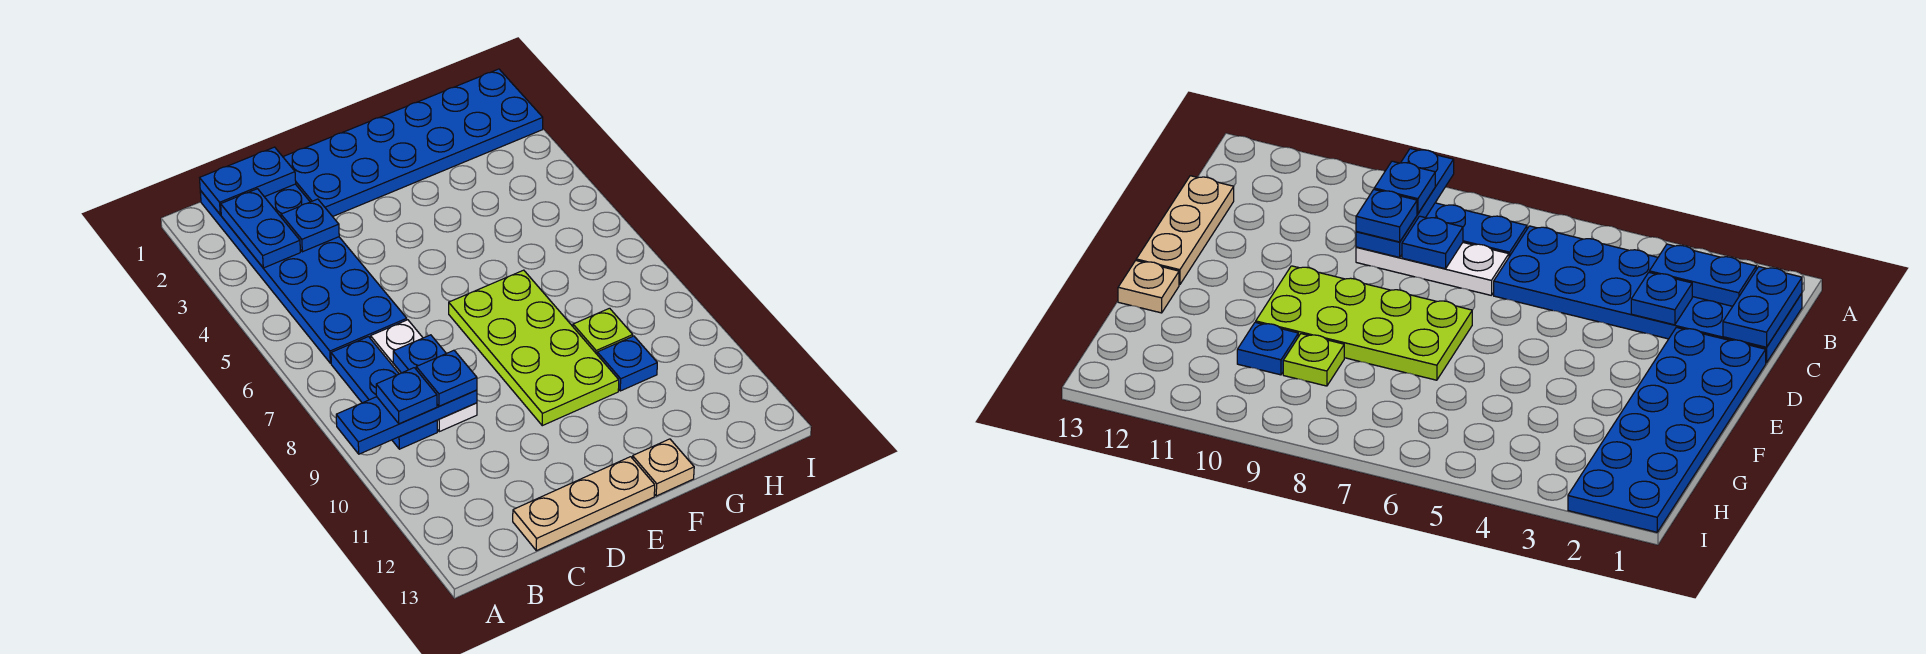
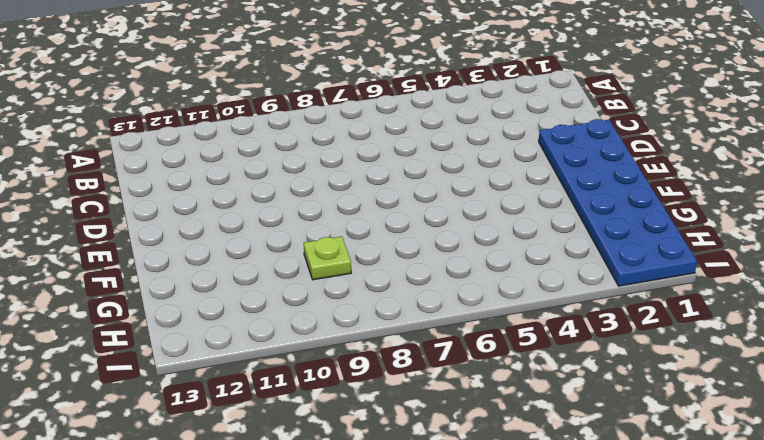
none -> blue 2x6 plate [200,184,407,363]
none -> blue 1x3 plate [331,337,437,449]
none -> white 1x3 plate [371,320,477,432]

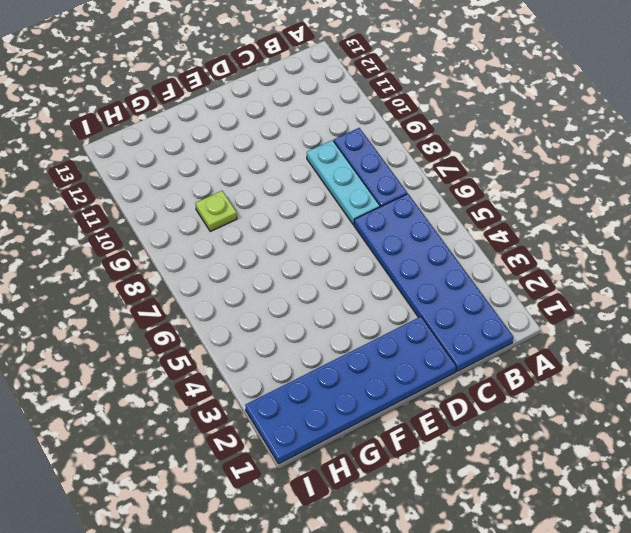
cyan 1x3 plate [307,140,380,225] -> white 1x3 plate [371,320,477,432]
none -> tan 1x3 plate [513,457,655,551]
none -> lime 2x4 plate [449,270,619,426]
none -> tan 1x1 plate [632,439,694,496]

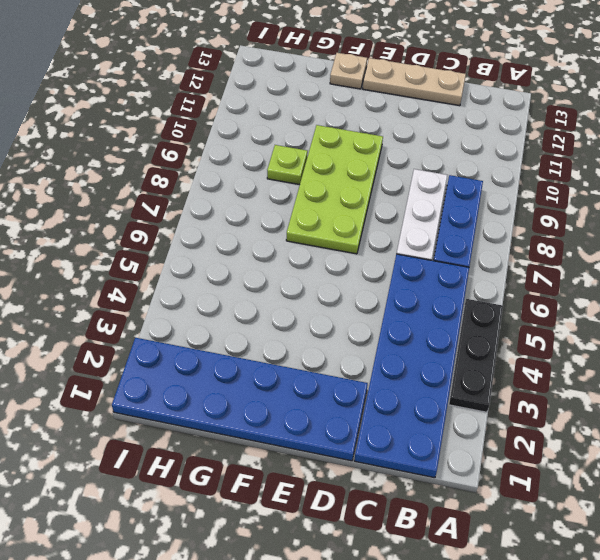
black 1x3 plate [449,299,503,412] -> none
none -> blue 1x1 plate [597,336,657,391]
none -> blue 1x3 plate [336,390,477,454]
none -> blue 1x2 plate [200,147,296,215]

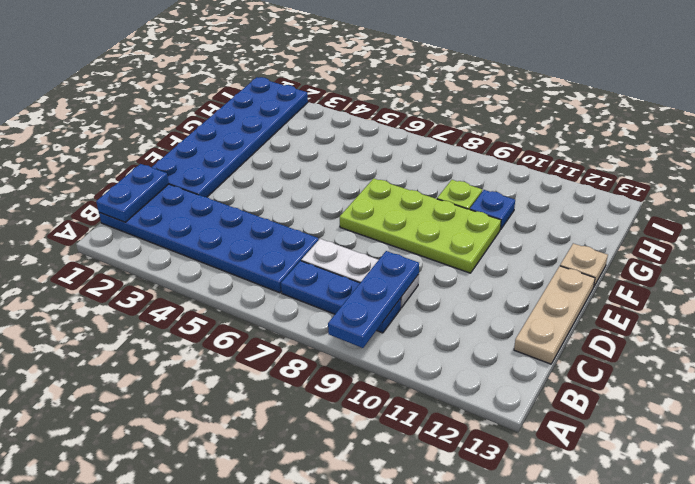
none -> blue 1x2 plate [221,189,300,268]
none -> blue 1x1 plate [281,199,339,252]
none -> blue 1x1 plate [393,335,446,373]

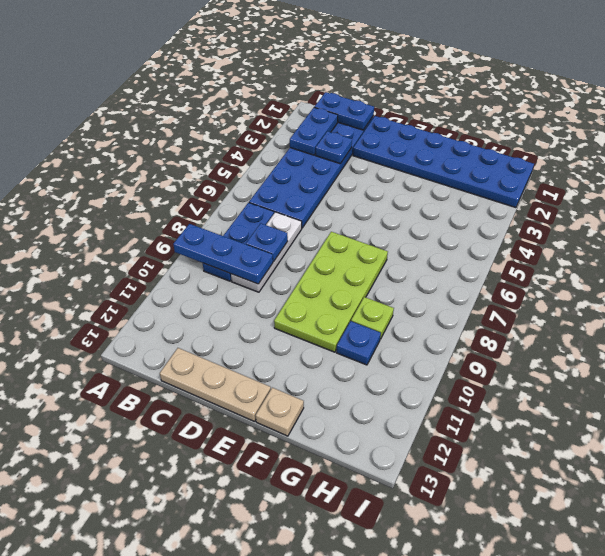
none -> blue 1x1 plate [376,368,437,424]
none -> blue 1x1 plate [416,350,477,406]

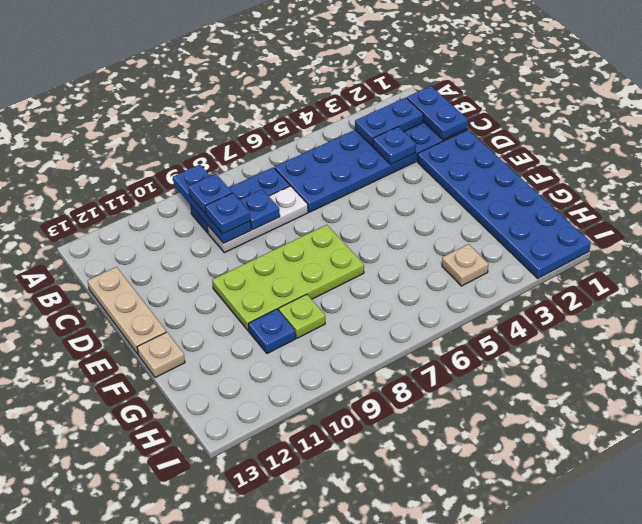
tan 1x1 plate [442,244,488,286] -> none

